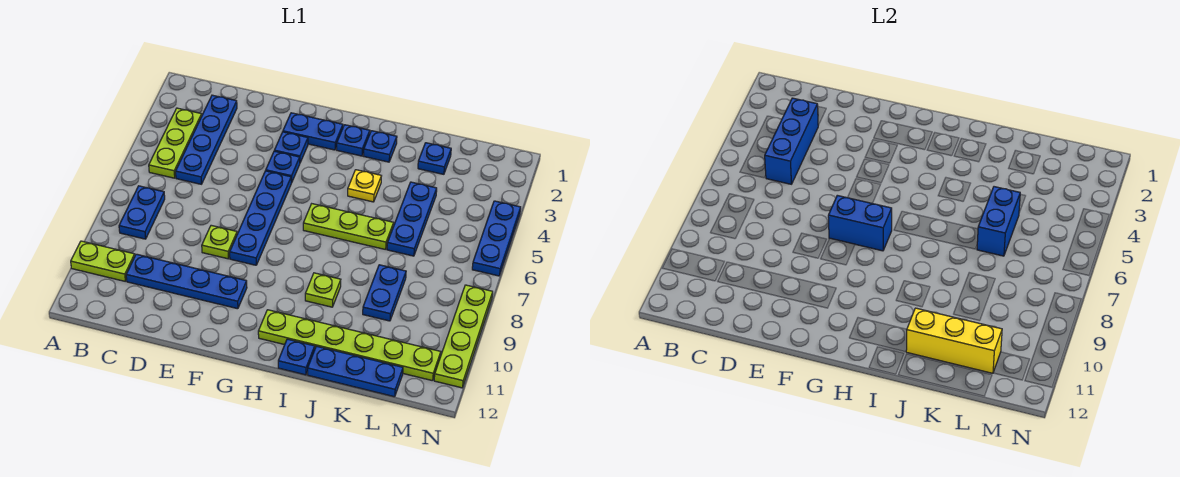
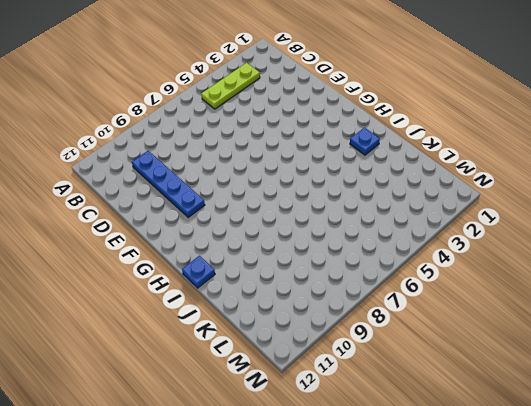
none -> lime 1x2 plate [71,241,135,281]
none -> blue 1x2 plate [119,186,165,239]
none -> blue 1x4 plate [176,95,237,184]

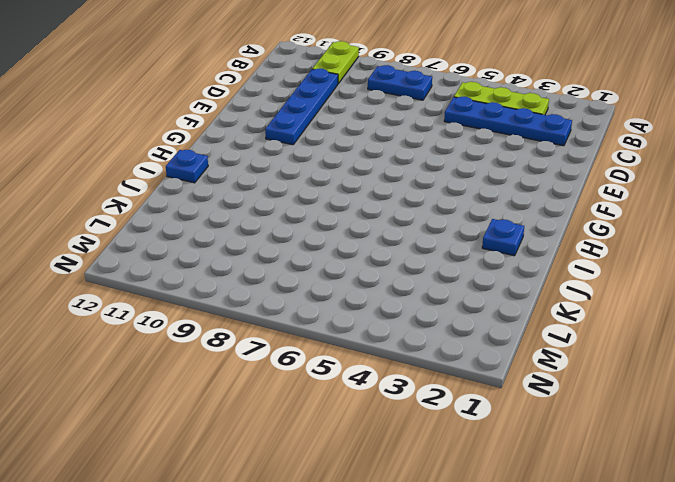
none -> lime 1x1 plate [202,225,237,259]
none -> blue 1x2 plate [283,113,343,150]
none -> blue 1x1 plate [274,132,308,163]

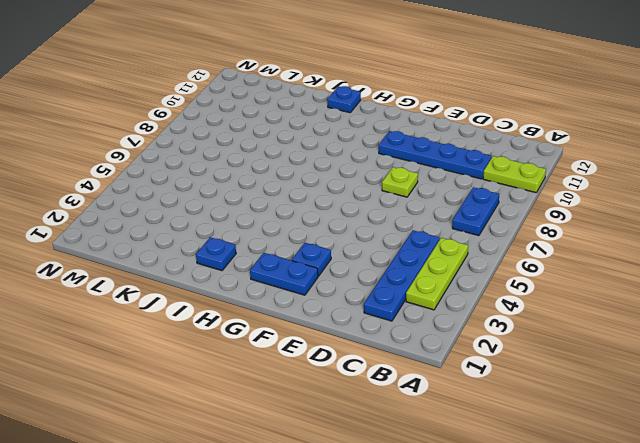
none -> blue 1x1 plate [266,151,300,183]
none -> blue 1x4 plate [230,171,291,265]
none -> blue 1x1 plate [337,125,370,156]

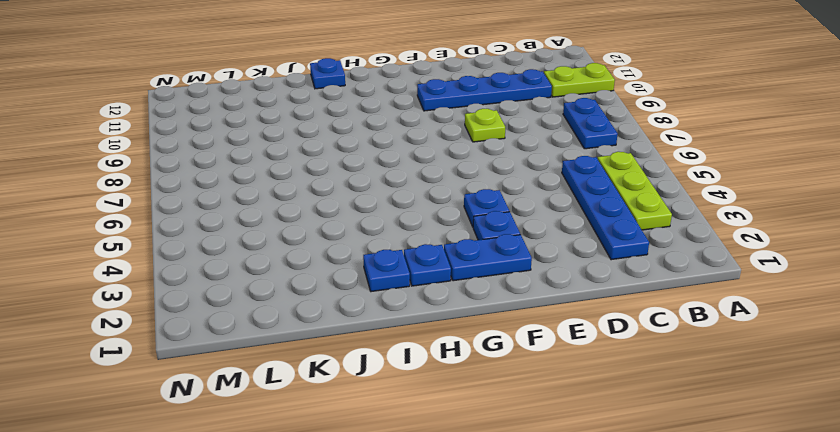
none -> blue 1x4 plate [230,171,291,265]
none -> lime 1x3 plate [303,204,394,250]
none -> lime 1x6 plate [258,310,441,381]

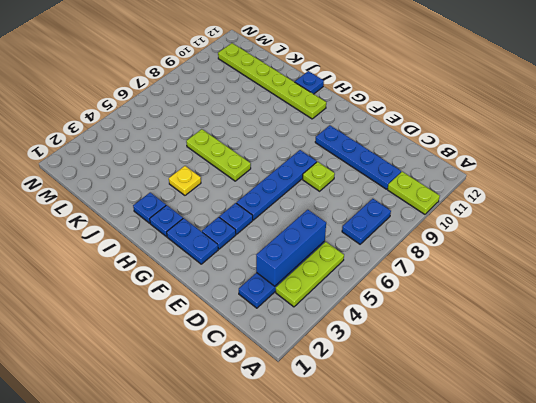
none -> lime 1x1 plate [305,273,341,307]
none -> blue 1x3 plate [308,346,403,397]
none -> blue 1x1 plate [418,143,451,174]

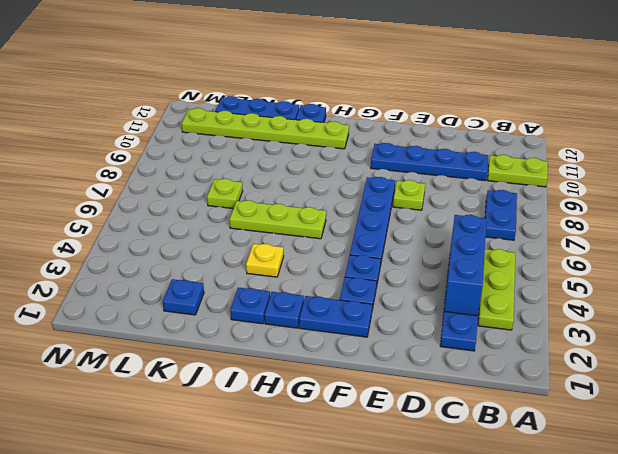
lime 1x1 plate [207,179,243,209] -> lime 1x1 plate moved to [305,273,341,307]
none -> blue 1x3 plate [387,182,437,256]
none -> blue 1x2 plate [363,265,406,321]
none -> blue 1x3 plate [472,201,521,276]

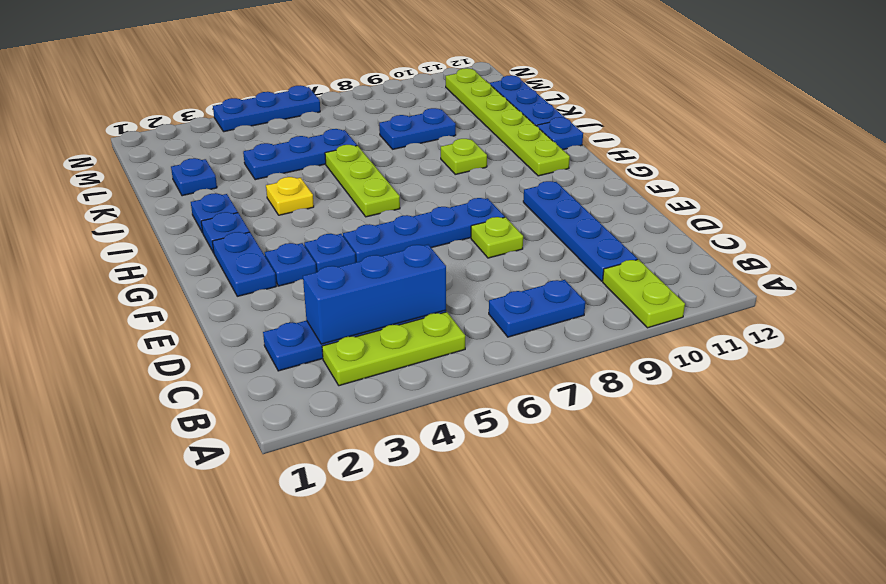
none -> lime 1x4 plate [434,285,493,388]
none -> blue 1x2 brick [828,195,892,251]
none -> yellow 1x3 brick [906,308,1002,373]

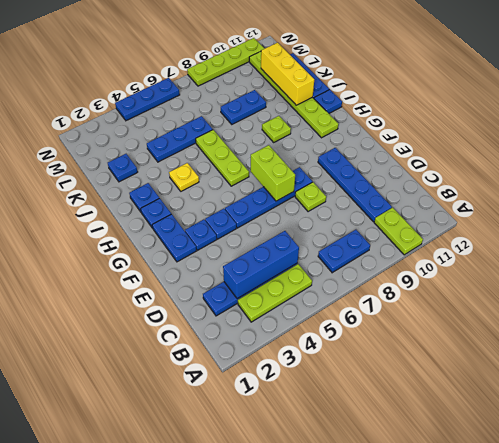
lime 1x2 brick [251,145,295,201] -> blue 1x2 brick [828,195,892,251]
none -> blue 1x2 brick [977,187,1020,256]

